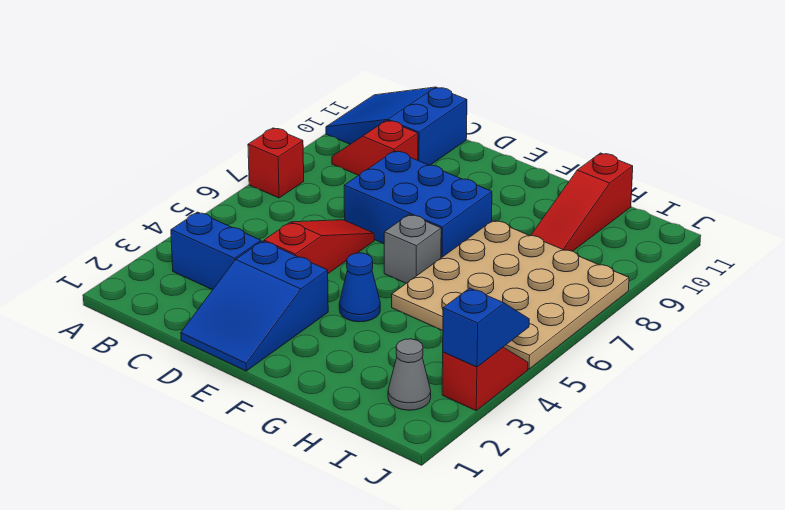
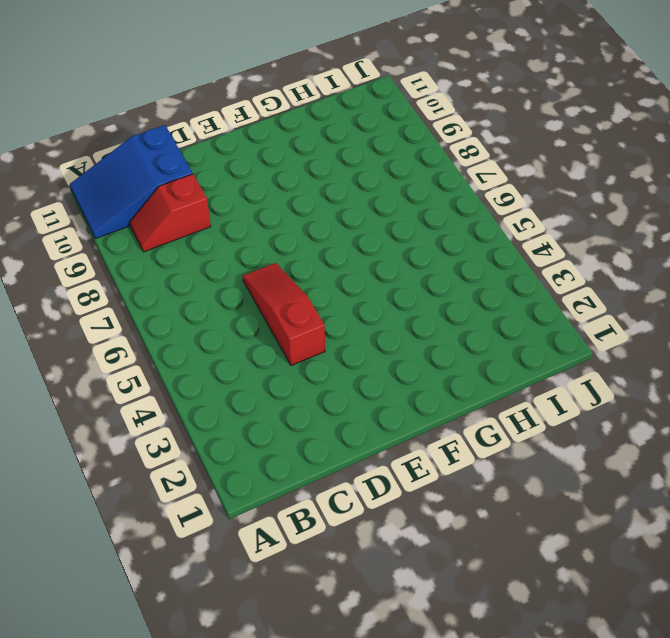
none -> red 1x1 brick [248,128,304,198]
none -> blue 1x2 brick [171,212,261,290]
none -> blue 2x3 slope [181,241,328,371]

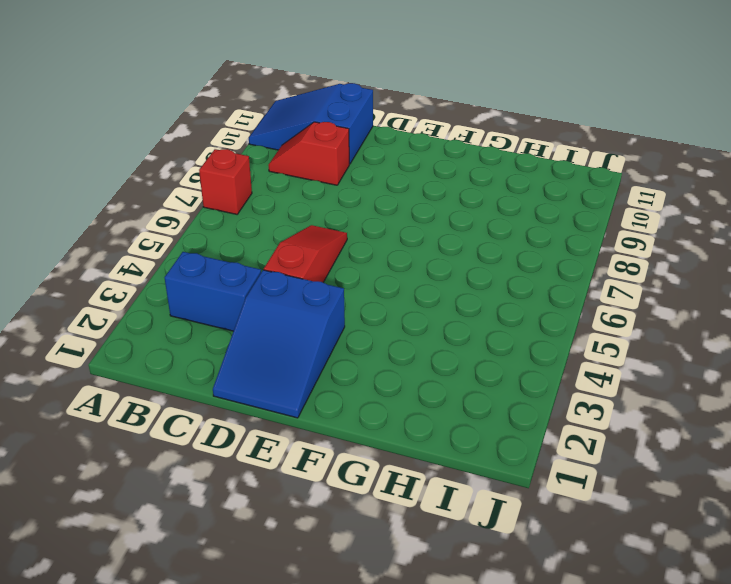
none -> blue 2x3 brick [344,151,492,258]
none -> blue 1x1 cone [339,253,380,322]
none -> grey 1x1 brick [384,214,441,283]

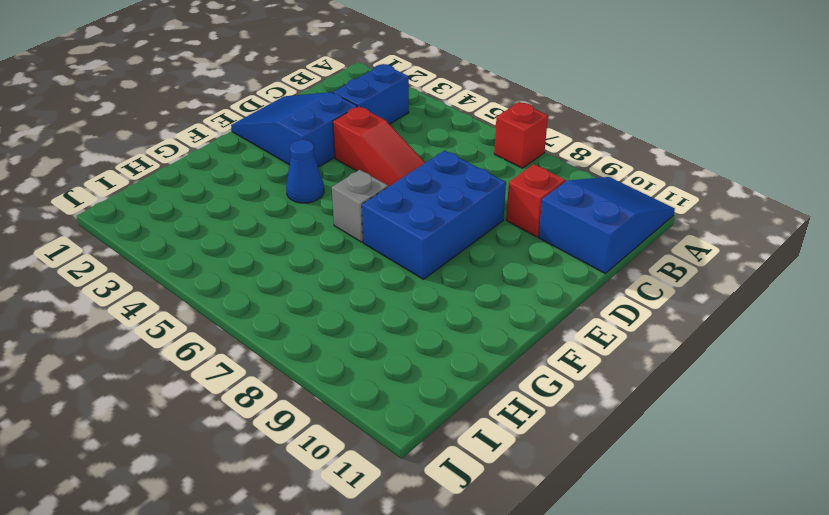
none -> tan 4x4 plate [392,220,629,369]
none -> red 1x3 slope [531,153,633,251]
none -> grey 1x1 cone [388,339,431,410]

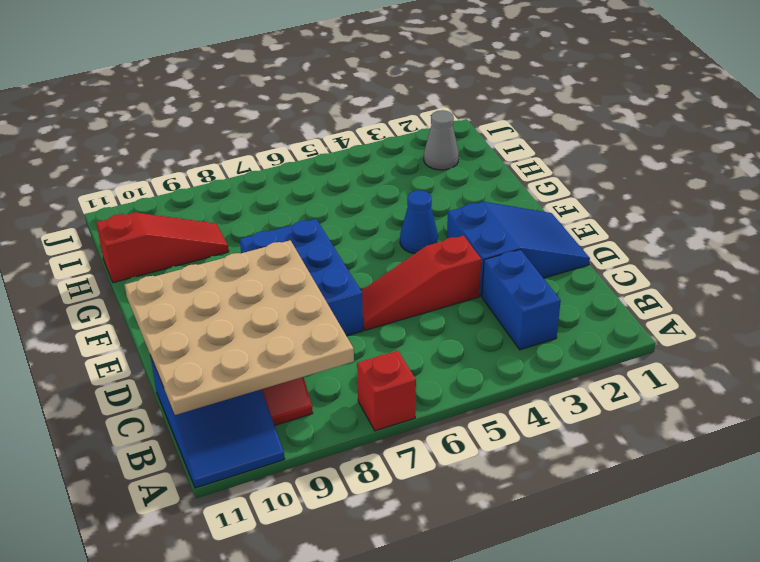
tan 4x4 plate [125,240,354,415] -> tan 4x4 plate moved to [392,220,629,369]
none -> grey 1x1 brick [384,214,441,283]
none -> red 1x2 slope [442,347,528,411]
none -> blue 1x2 slope [443,288,529,367]

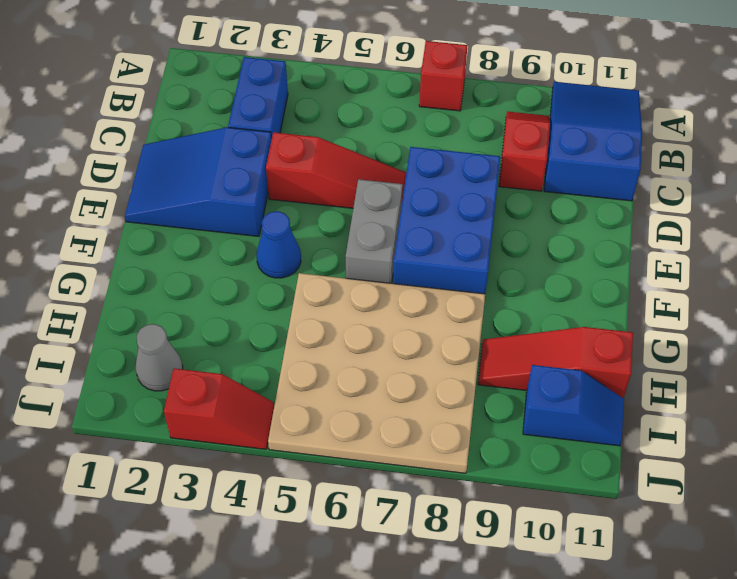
grey 1x2 brick [346,179,403,283] -> grey 1x1 brick [384,214,441,283]
blue 1x2 slope [523,365,624,446] -> blue 1x2 slope moved to [443,288,529,367]

